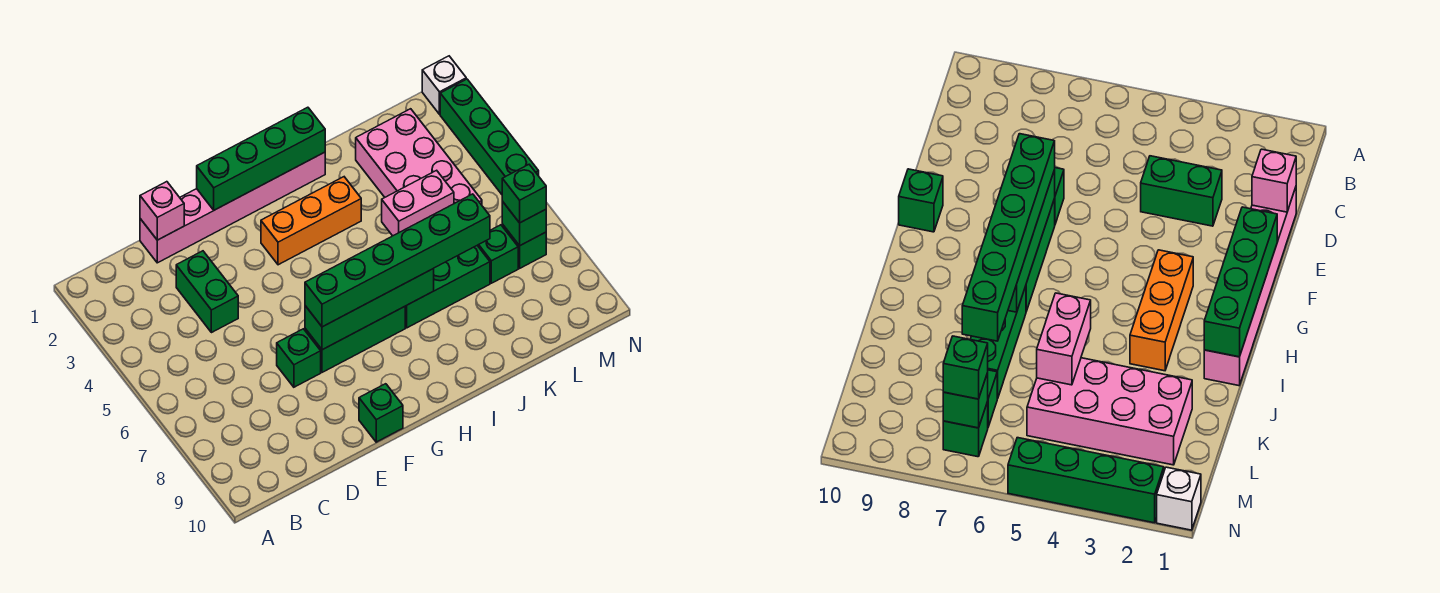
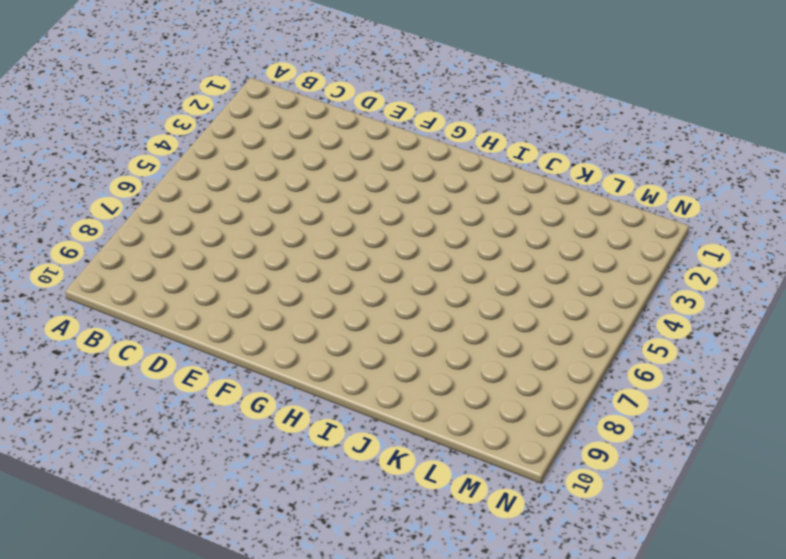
none -> pink 1x6 brick [140,152,325,263]
none -> green 1x2 brick [176,251,238,333]
none -> green 1x1 brick [277,329,321,387]

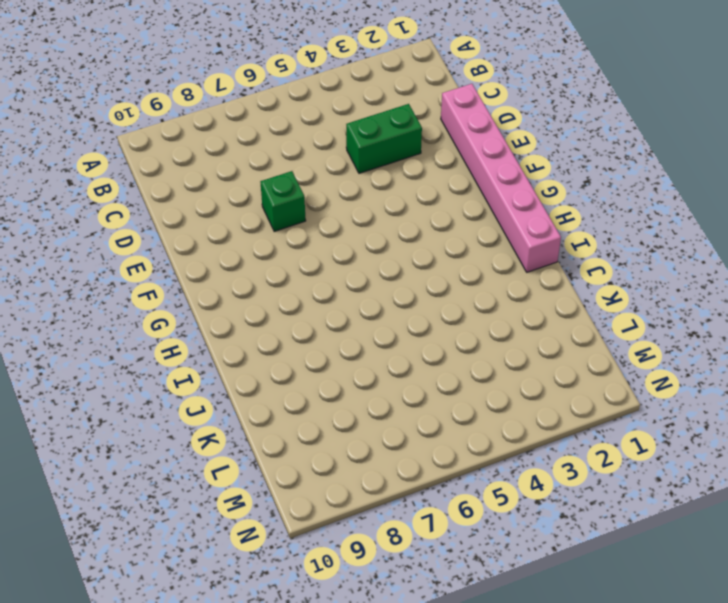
none -> green 1x3 brick [305,307,405,372]
none -> green 1x1 brick [359,384,403,442]
none -> orange 1x3 brick [261,177,361,265]

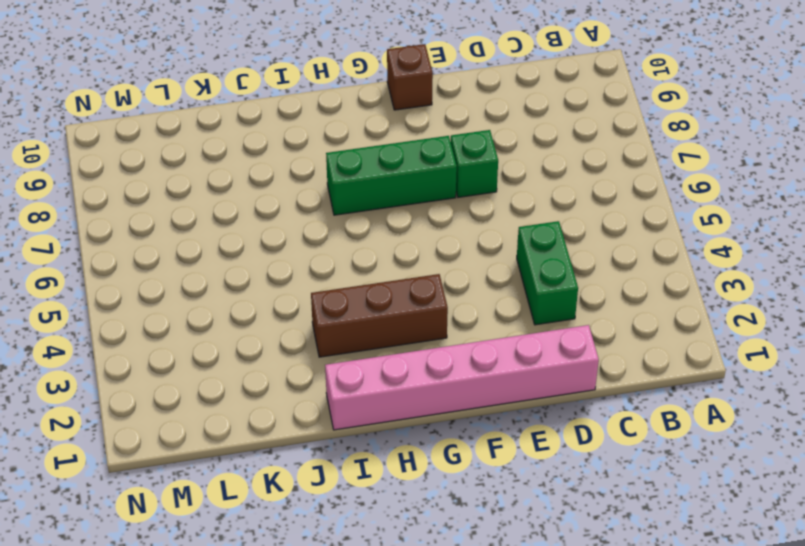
brown 1x1 brick [387,44,433,110] -> green 1x1 brick [359,384,403,442]
brown 1x3 brick [311,274,448,357] -> orange 1x3 brick [261,177,361,265]
none -> green 1x3 brick [405,246,490,328]
none -> pink 2x4 brick [356,109,482,205]
none -> green 1x1 brick [477,225,518,283]

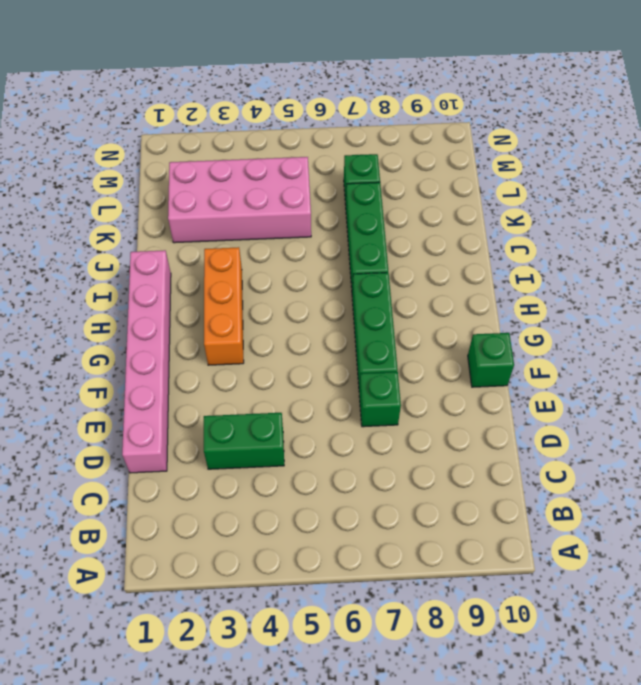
none -> green 1x1 brick [502,224,546,268]
none -> white 1x1 brick [422,56,466,114]
none -> green 1x4 brick [440,79,539,194]

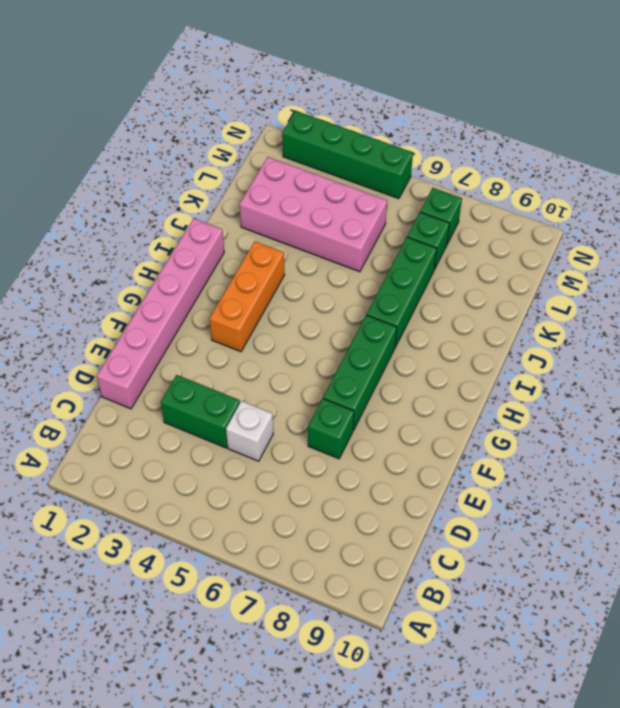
white 1x1 brick [226,401,273,461] -> white 1x1 brick moved to [422,56,466,114]
none -> green 1x1 brick [359,384,403,442]
none -> pink 1x1 brick [140,182,184,240]
none -> green 1x4 brick [197,107,325,210]

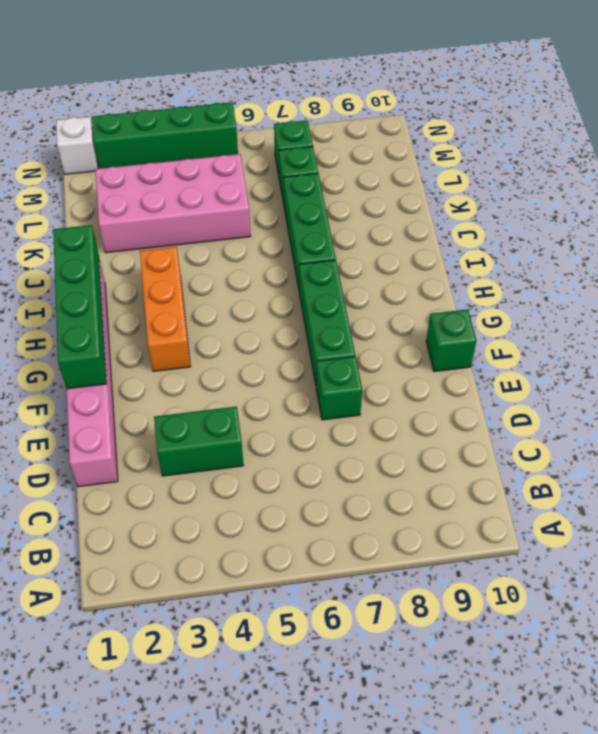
none -> pink 1x1 brick [140,182,184,240]
none -> green 1x4 brick [305,269,434,350]
none -> pink 1x2 brick [382,170,454,236]

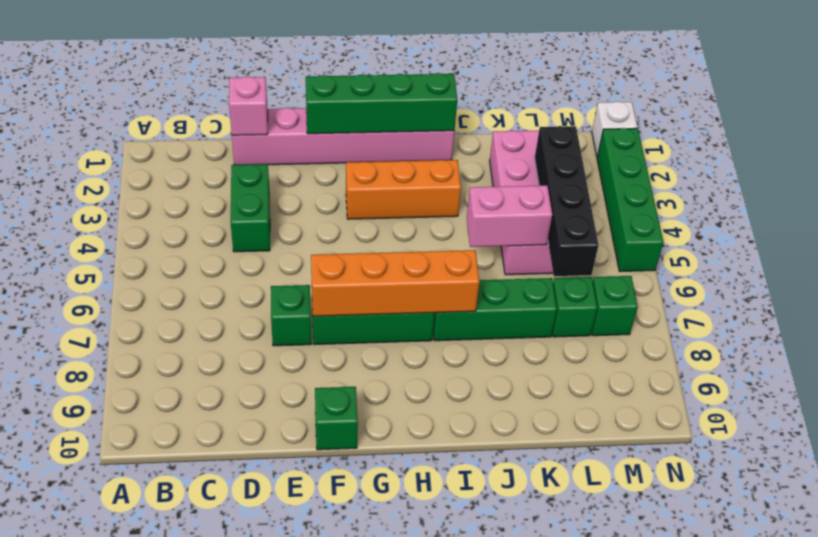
orange 1x4 brick [311,250,479,316] -> green 1x4 brick [305,269,434,350]
black 1x4 brick [535,126,598,276] -> none
none -> green 1x1 brick [502,201,546,246]
none -> green 1x6 brick [305,194,490,327]
none -> green 1x1 brick [502,165,546,223]

